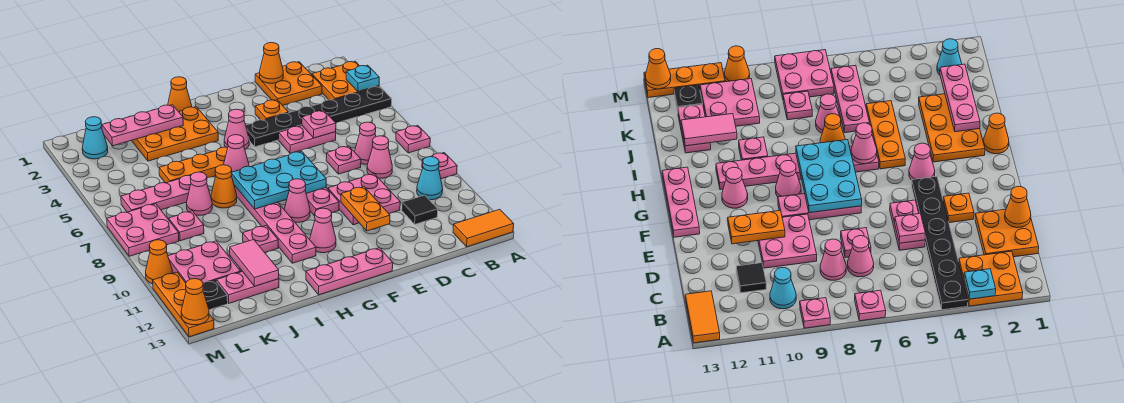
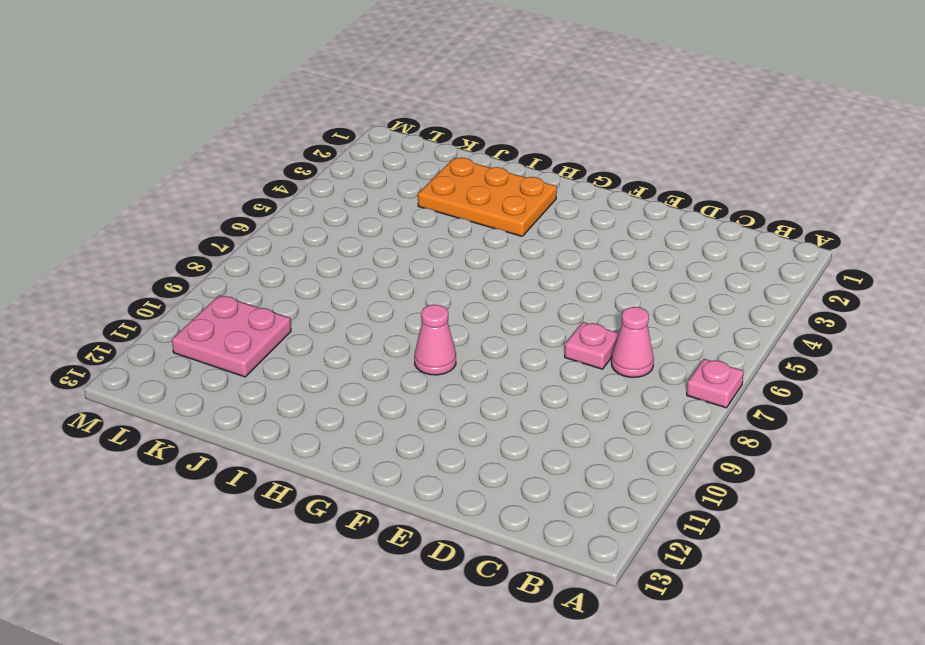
none -> orange 2x2 plate [312,61,379,100]
none -> black 1x6 plate [246,86,392,147]
none -> pink 1x1 plate [422,153,457,179]
none -> orange 1x2 tile [453,209,514,247]

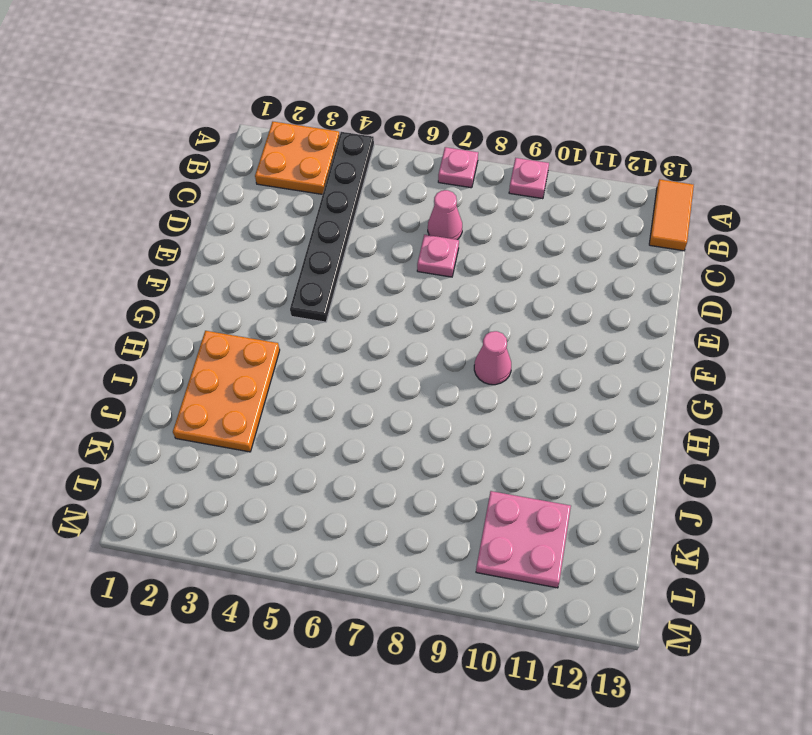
none -> cyan 1x1 cone [417,157,443,200]
none -> orange 2x2 plate [255,62,322,106]
none -> pink 1x1 cone [367,136,392,178]
none -> black 1x1 tile [402,195,438,224]

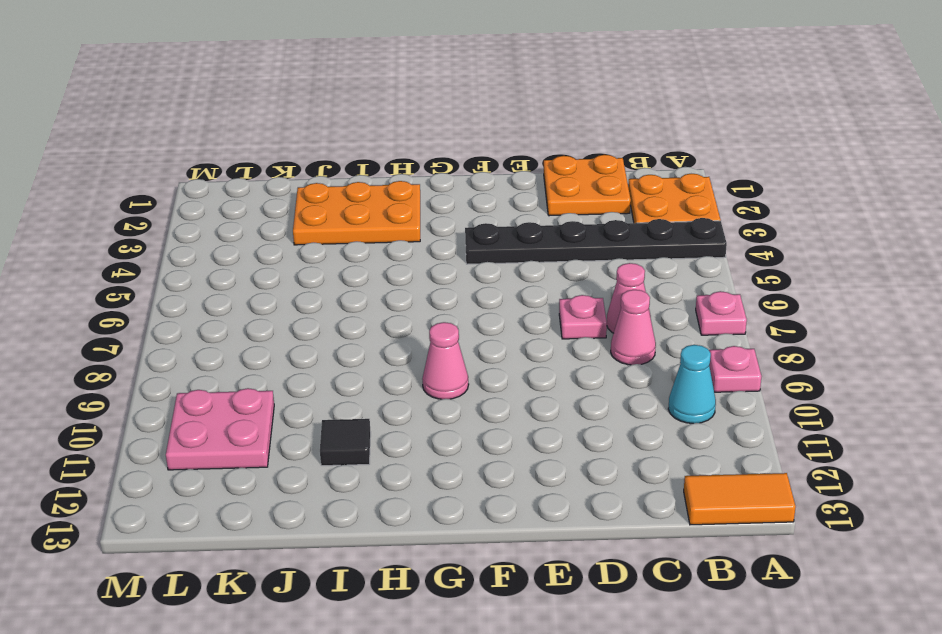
black 1x1 tile [320,419,371,466] -> black 1x1 tile moved to [402,195,438,224]
none -> pink 1x2 plate [279,126,336,154]
none -> pink 2x2 plate [328,174,400,225]
none -> orange 1x1 plate [255,100,288,120]
none -> pink 1x3 plate [306,188,339,216]

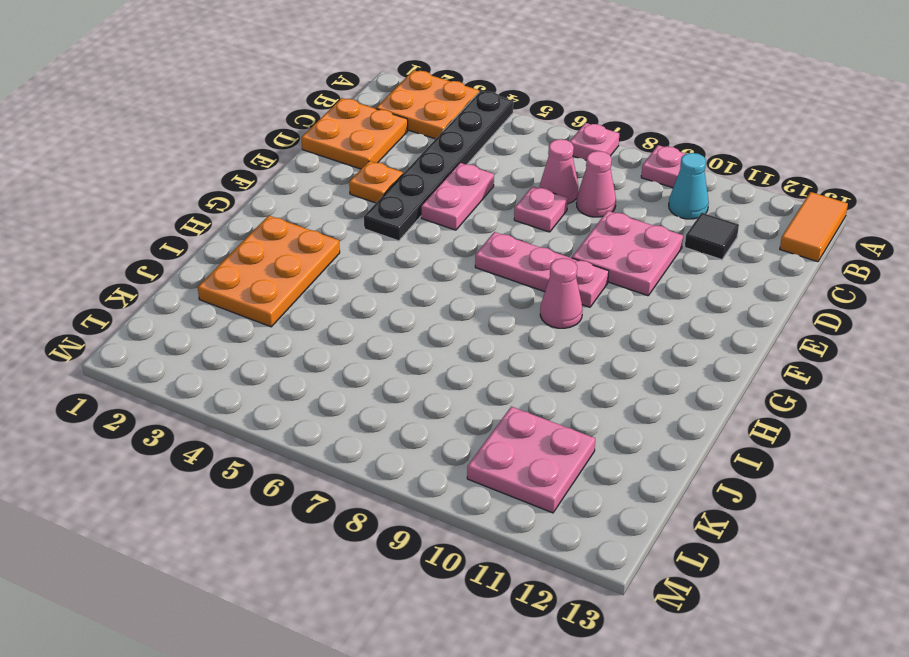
none -> pink 1x3 plate [306,248,393,295]
none -> pink 1x1 cone [224,109,249,149]
none -> pink 1x1 cone [310,208,336,253]
none -> orange 1x1 cone [168,77,192,112]

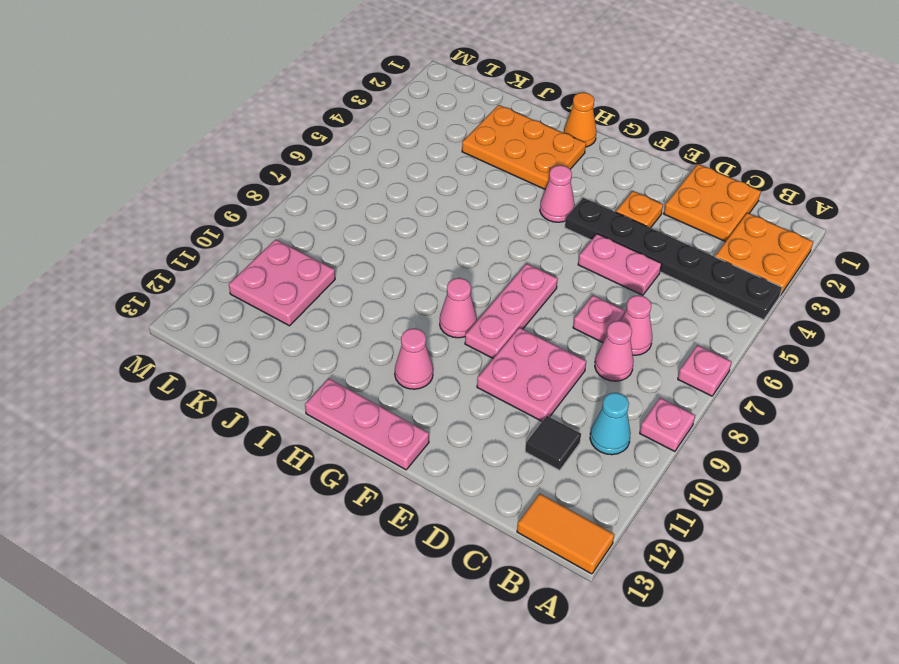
none -> orange 1x3 plate [159,147,227,183]
none -> pink 1x6 plate [234,185,316,263]
none -> orange 1x1 cone [211,165,237,208]
none -> pink 1x1 plate [243,226,278,252]

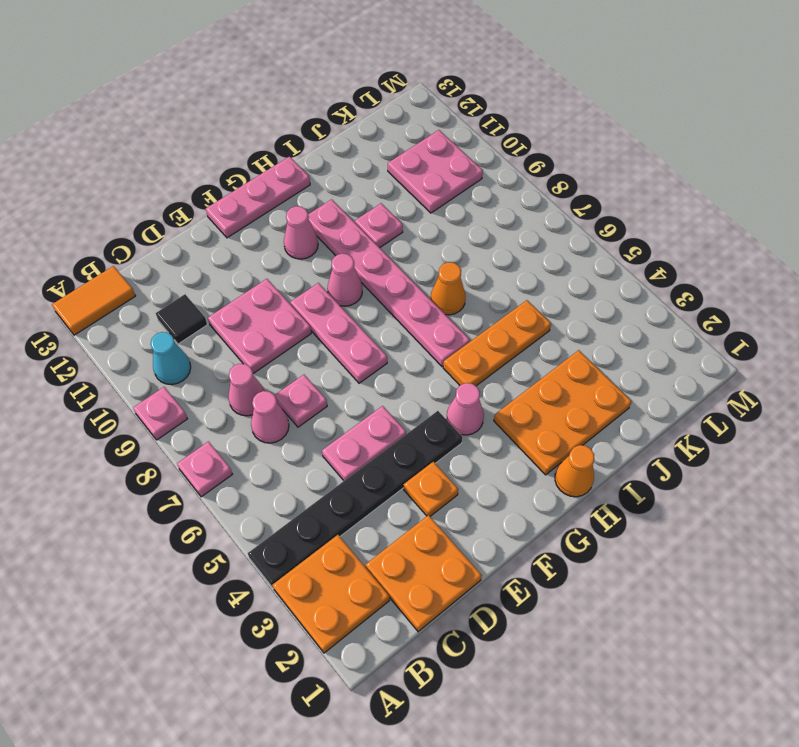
none -> pink 1x3 plate [121,175,191,212]
none -> pink 1x1 cone [186,172,212,215]
none -> pink 1x2 plate [217,272,279,303]
none -> pink 1x1 plate [169,211,204,241]

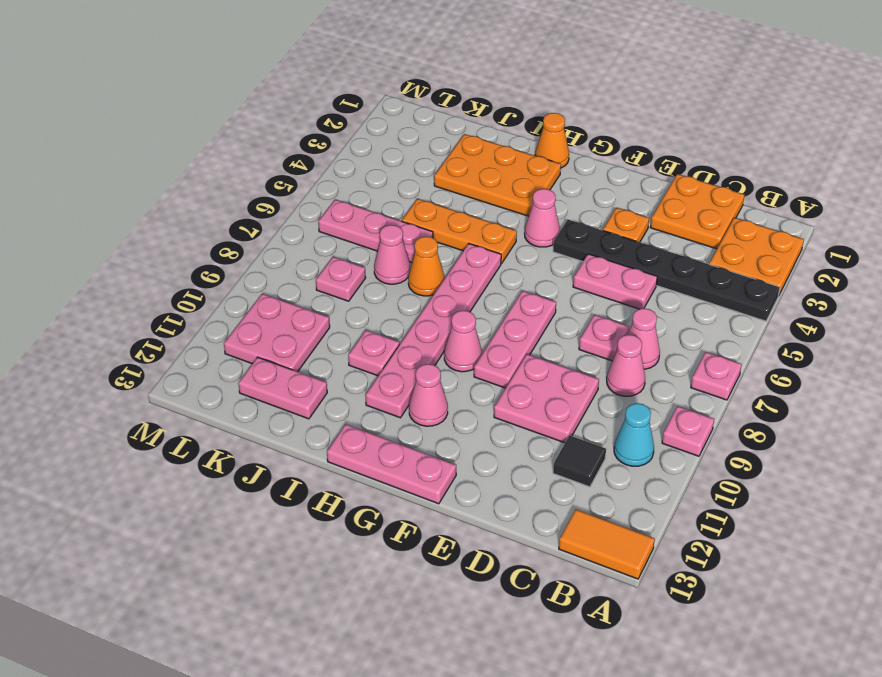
none -> cyan 1x1 cone [82,117,108,159]
none -> pink 2x2 plate [107,204,179,256]
none -> black 1x1 plate [203,280,228,310]
none -> orange 1x1 cone [146,240,173,284]

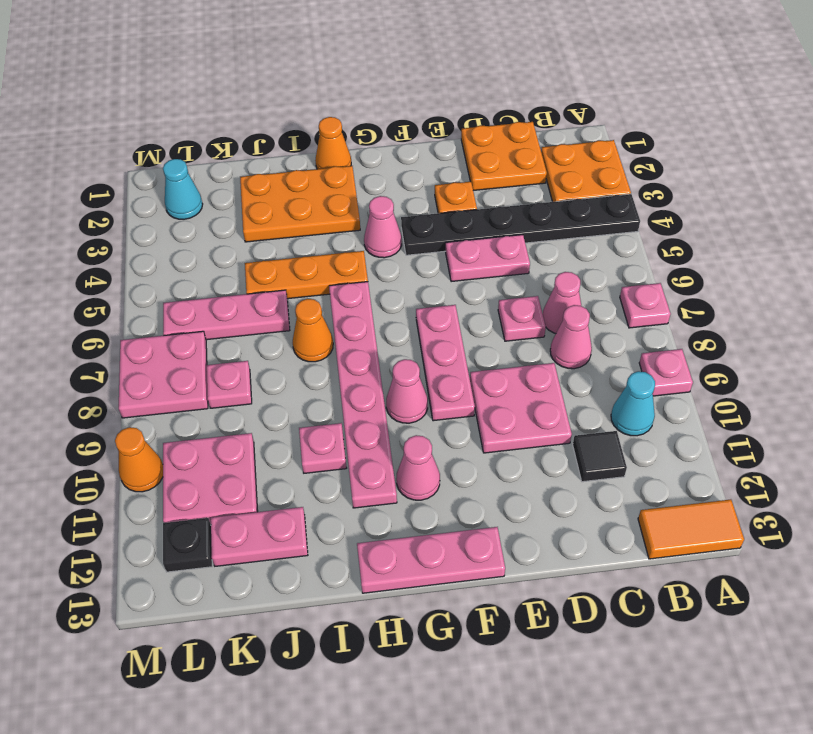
none -> pink 1x1 cone [186,172,212,215]
none -> orange 1x3 plate [153,272,214,337]
none -> cyan 1x1 plate [346,65,379,92]
none -> orange 1x1 cone [260,43,283,83]

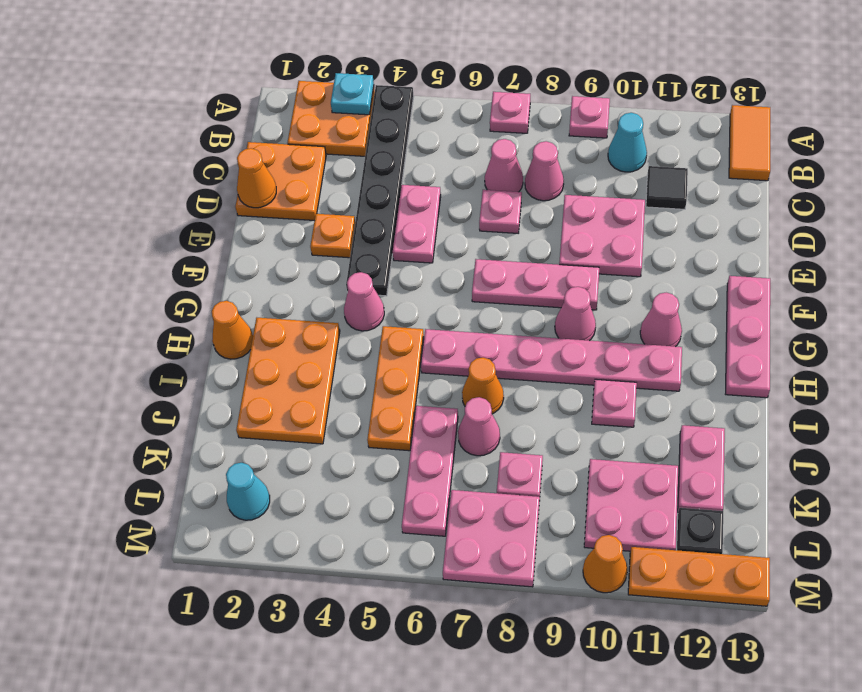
none -> pink 1x1 plate [302,111,336,138]
none -> orange 1x2 plate [341,187,390,231]
none -> cyan 2x3 plate [231,151,326,209]
none -> pink 1x1 cone [224,135,249,172]

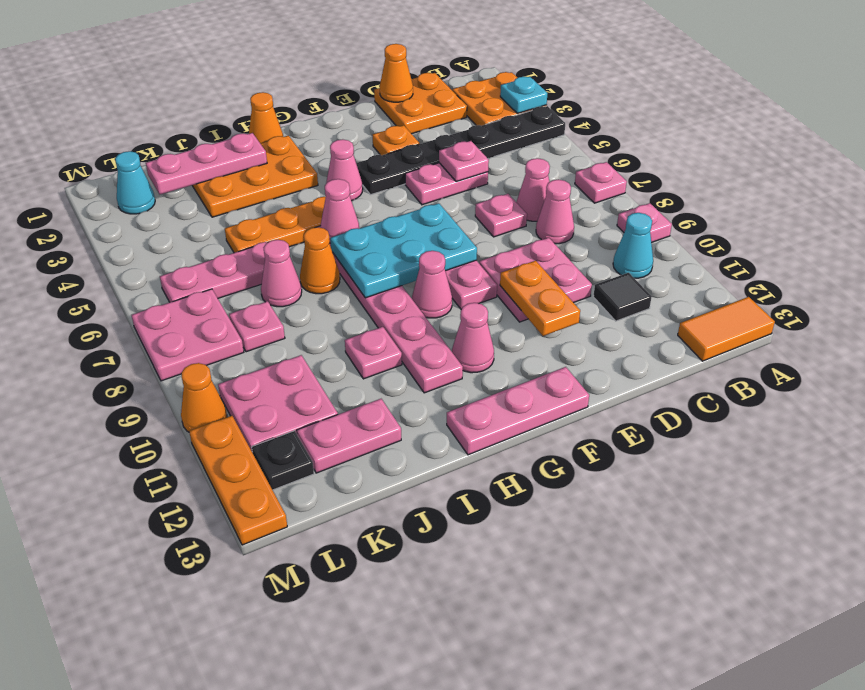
none -> pink 1x2 tile [230,240,279,286]
none -> orange 1x1 cone [181,279,209,325]

